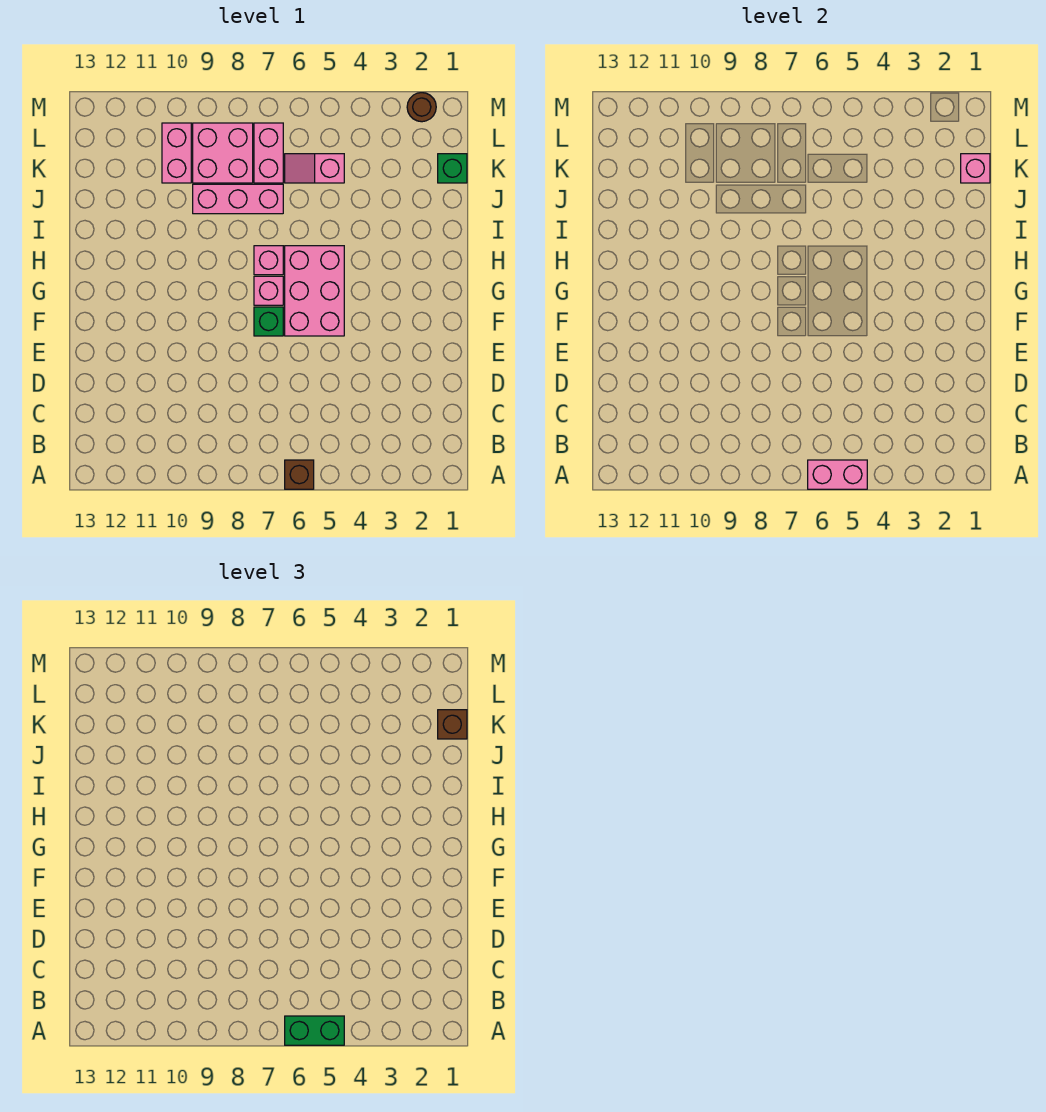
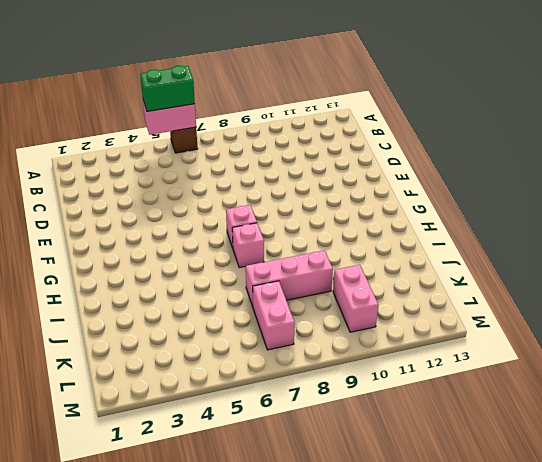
none -> pink 2x3 brick [285,246,344,336]
none -> green 1x1 brick [254,307,283,336]
none -> green 1x1 brick [438,154,467,183]

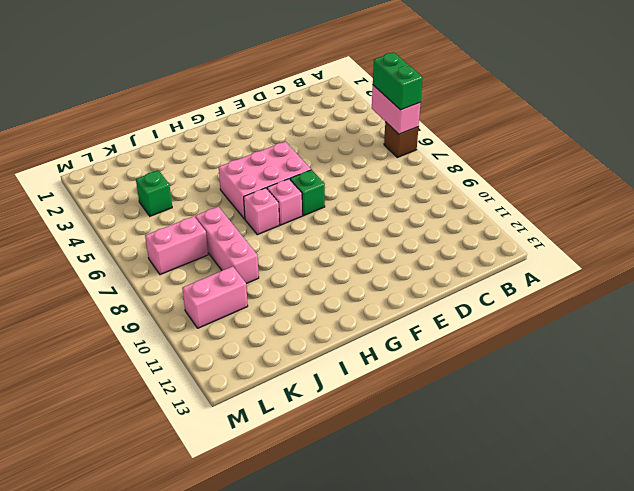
green 1x1 brick [136,170,172,216] -> green 1x1 brick moved to [438,154,467,183]
none -> pink 1x2 slope [285,154,344,183]
none -> pink 2x2 brick [193,123,253,183]
none -> brown 1x1 round brick [407,93,436,122]

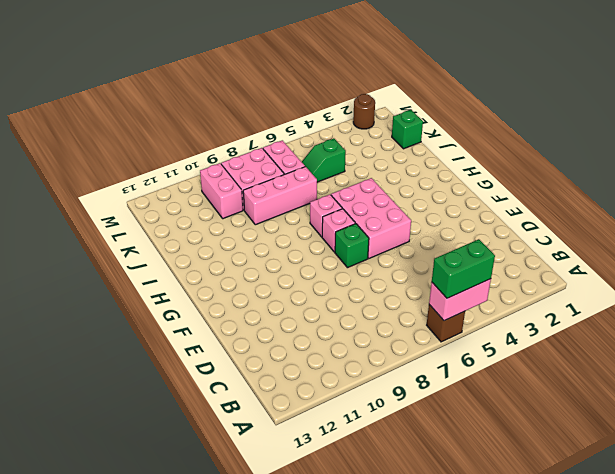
green 1x2 slope [302,138,346,182] -> pink 1x2 slope [285,154,344,183]
none -> pink 1x1 brick [961,154,990,183]
none -> brown 1x1 brick [438,710,467,739]

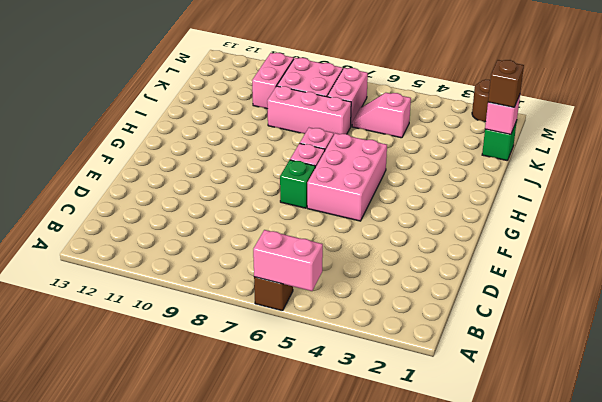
none -> green 1x2 brick [285,1016,344,1045]

